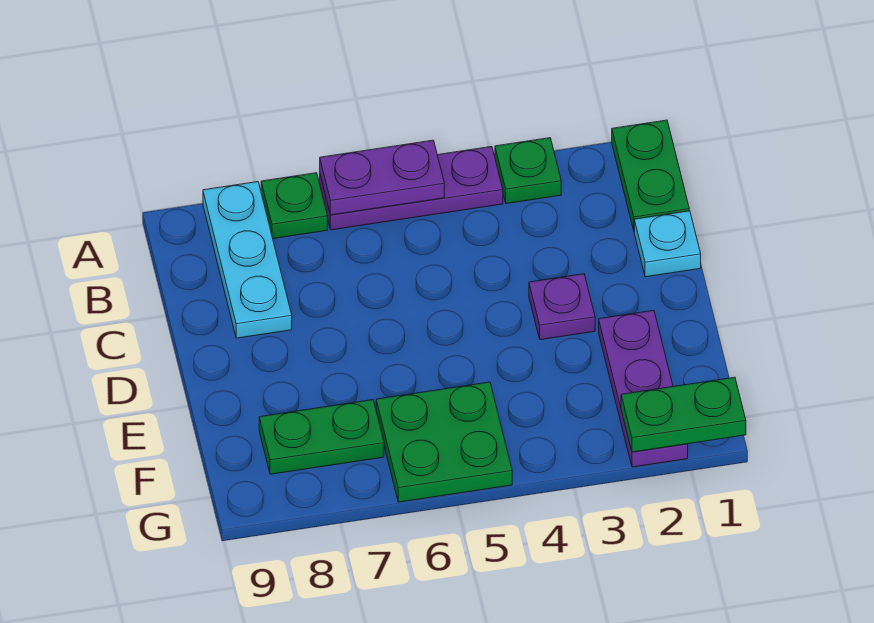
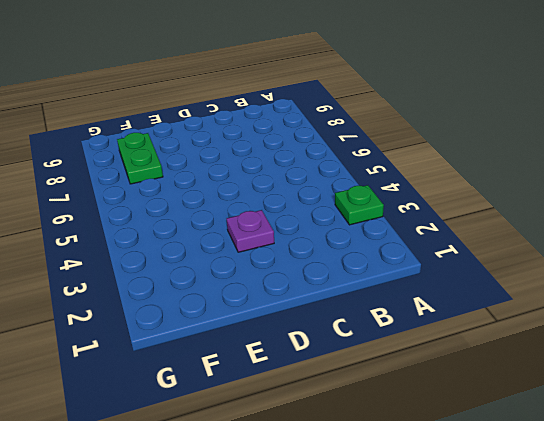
none -> green 1x2 plate [612,120,689,230]
none -> purple 1x3 plate [320,147,503,230]
none -> green 1x1 plate [261,173,328,239]

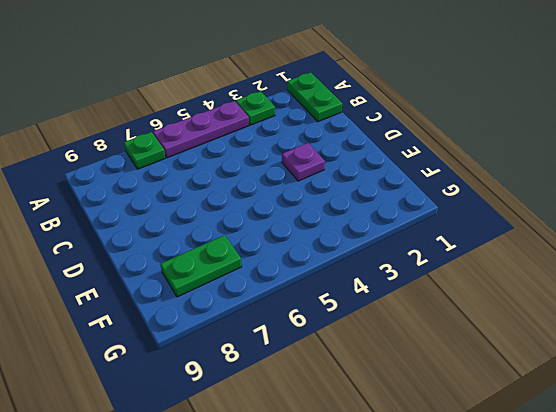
none -> cyan 1x3 plate [203,182,292,338]
none -> cyan 1x1 plate [634,211,701,277]
none -> purple 1x3 plate [599,310,688,467]

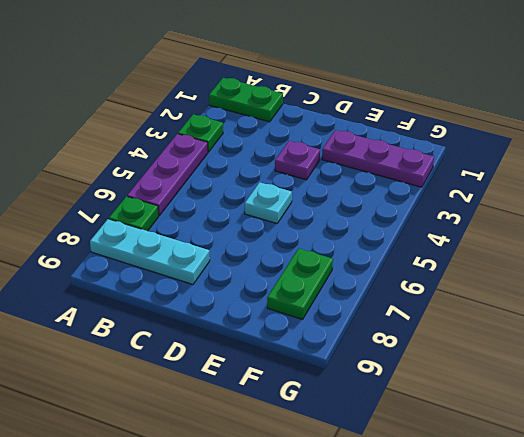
cyan 1x1 plate [245,182,292,224] -> cyan 1x1 plate moved to [634,211,701,277]
none -> green 2x2 plate [376,382,512,502]
none -> purple 1x2 plate [320,140,444,215]
none -> green 1x2 plate [621,377,746,452]

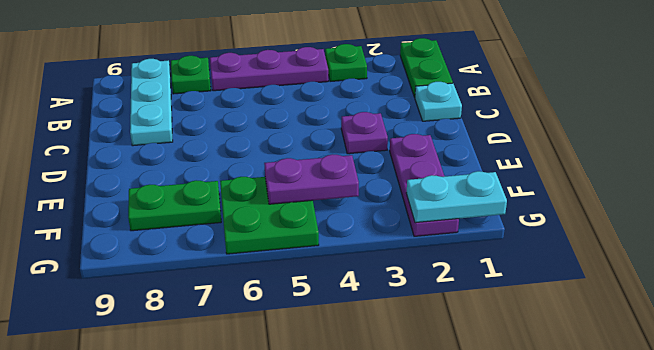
purple 1x2 plate [264,154,359,204] -> purple 1x2 plate moved to [320,140,444,215]
cyan 1x2 plate [406,171,507,223] -> green 1x2 plate [621,377,746,452]

